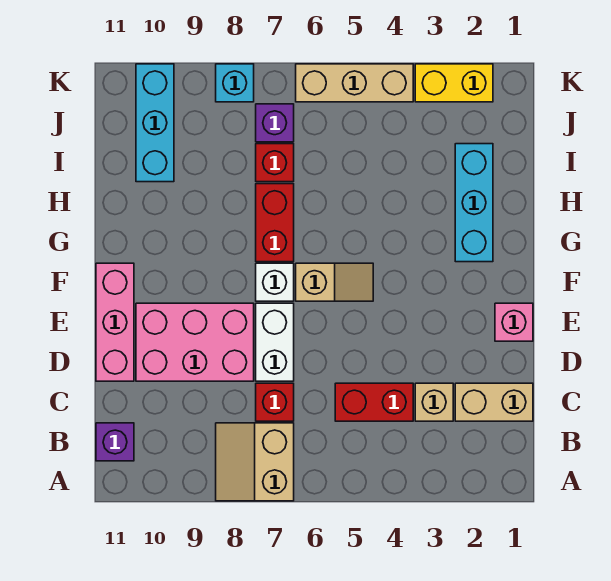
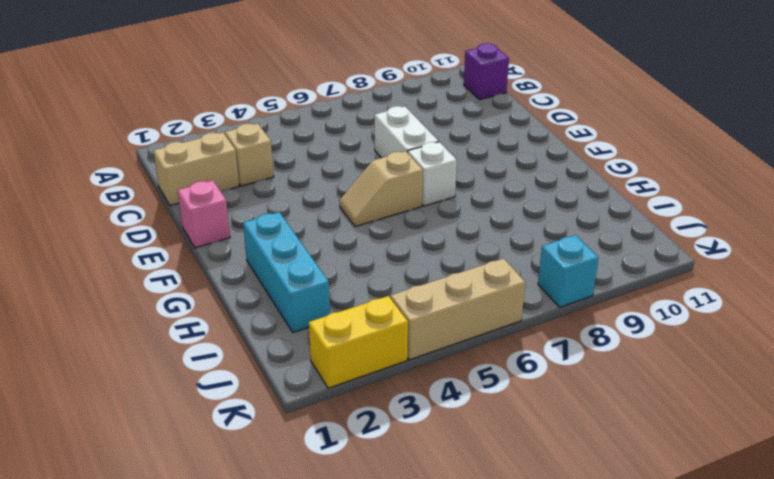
none -> tan 2x2 slope [216,423,294,501]
none -> red 1x2 brick [335,383,413,421]
none -> red 1x1 brick [256,383,294,421]

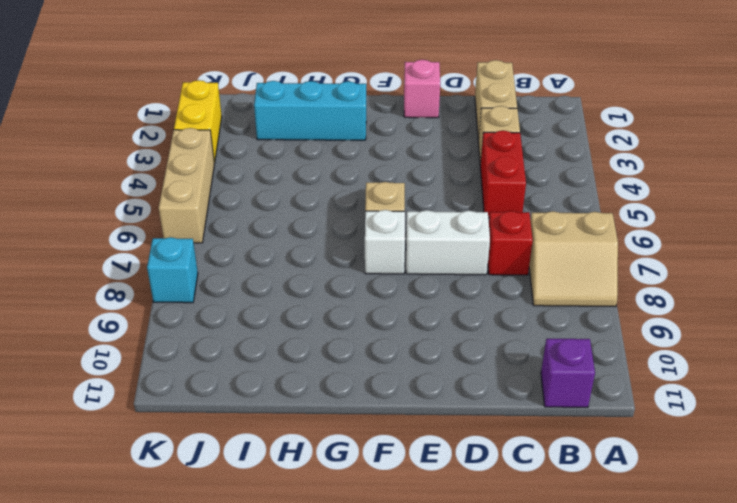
none -> pink 2x3 brick [136,303,254,381]
none -> pink 1x3 brick [96,263,134,381]
none -> red 1x2 brick [256,184,294,262]

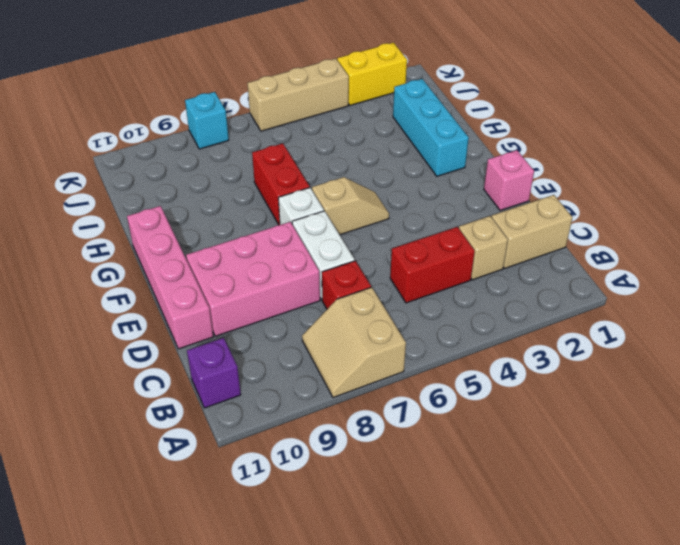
pink 1x4 brick [127,206,213,349] -> pink 1x3 brick [96,263,134,381]
none -> red 1x1 brick [256,144,294,182]
none -> cyan 1x3 brick [136,64,174,182]
none -> purple 1x1 brick [256,104,294,142]

